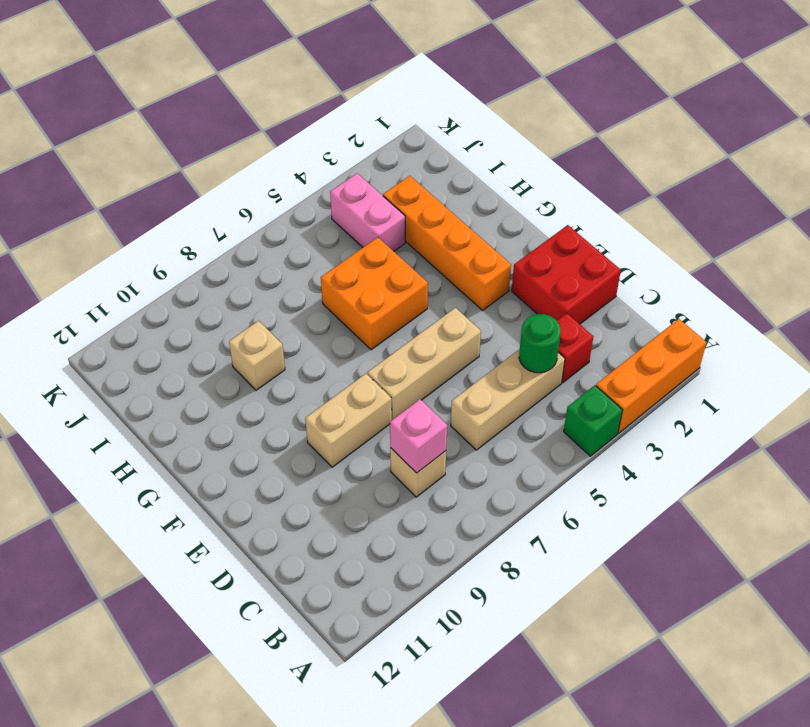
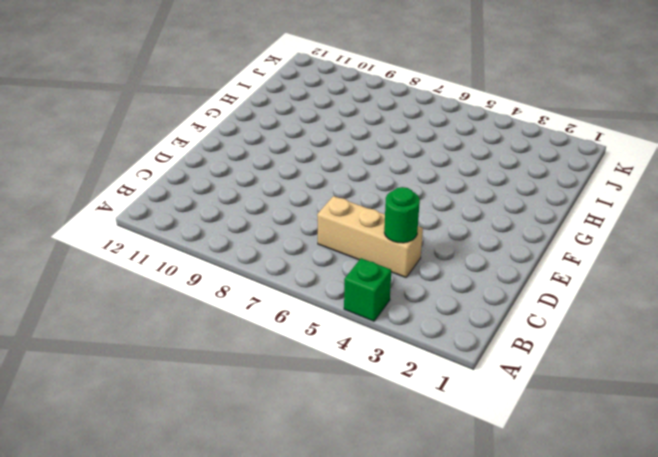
none -> orange 1x3 brick [596,319,706,433]
none -> red 1x1 brick [557,313,593,383]
none -> tan 1x1 brick [390,448,446,497]

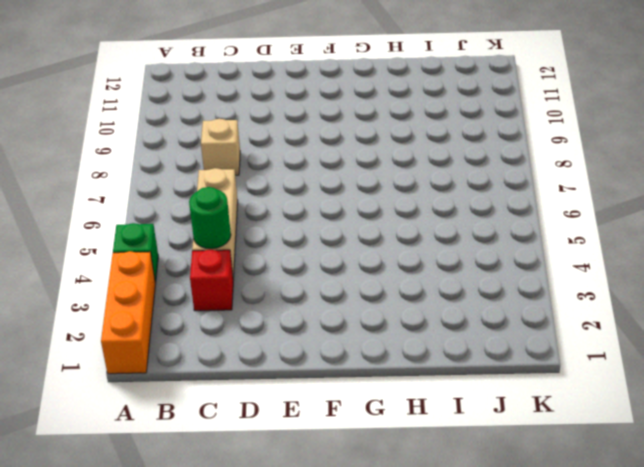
none -> red 2x2 brick [512,225,621,324]
none -> tan 1x3 brick [367,308,481,420]
none -> tan 1x2 brick [305,374,392,467]

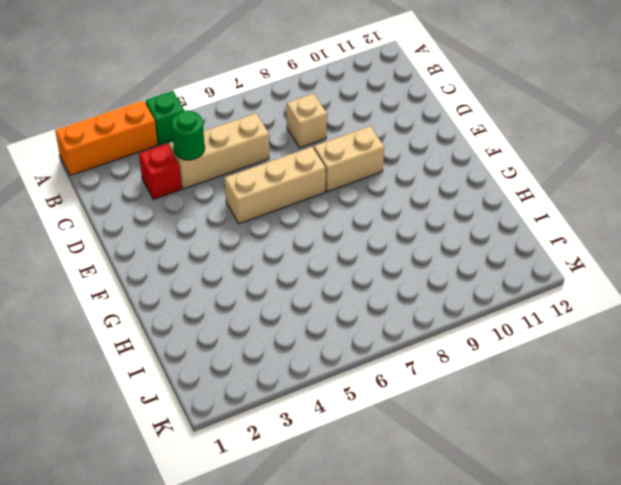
none -> red 2x2 brick [512,225,621,324]
none -> orange 1x4 brick [383,176,511,310]
none -> orange 2x2 brick [321,237,428,350]

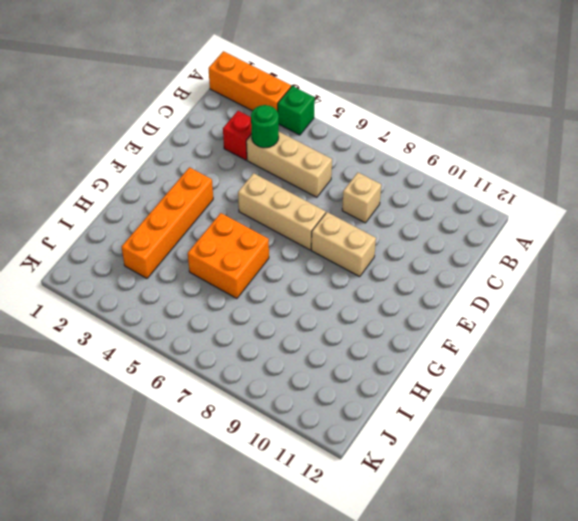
none -> red 2x2 brick [512,225,621,324]
none -> tan 1x1 brick [229,321,285,390]
none -> pink 1x2 brick [330,173,405,251]

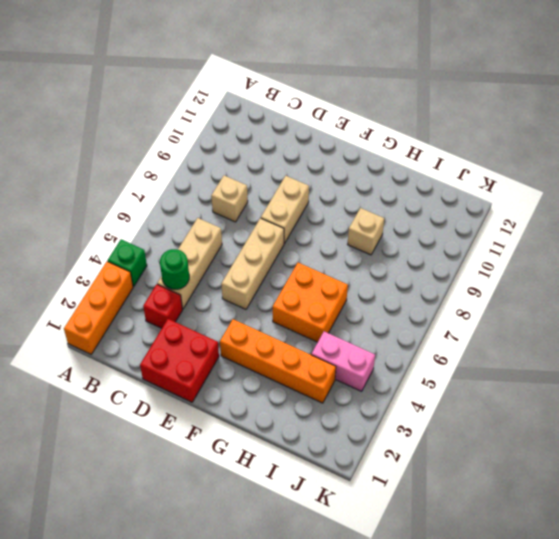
none -> pink 1x1 brick [390,399,447,473]

